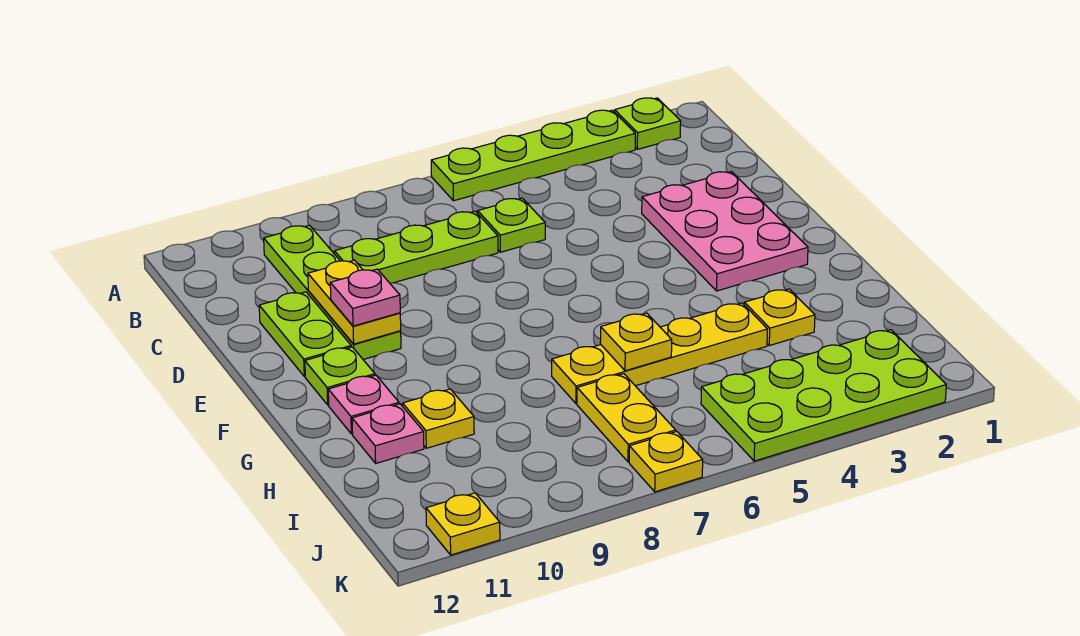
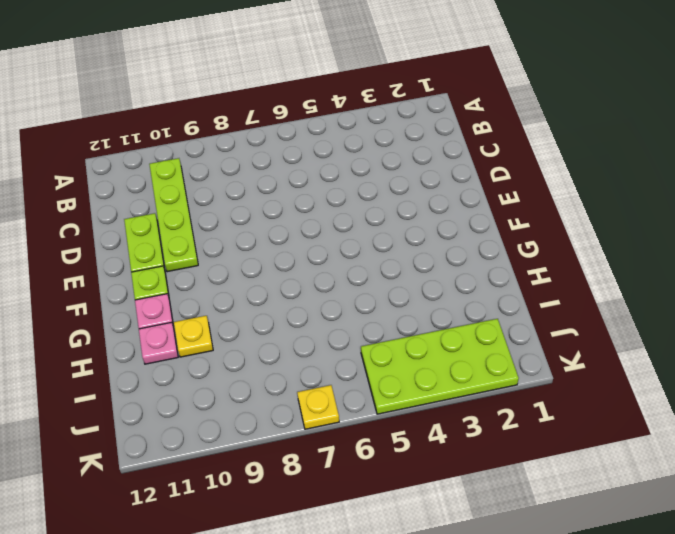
none -> lime 1x1 plate [615,98,681,149]
none -> lime 1x4 plate [431,110,635,201]
none -> lime 1x1 plate [478,198,545,252]

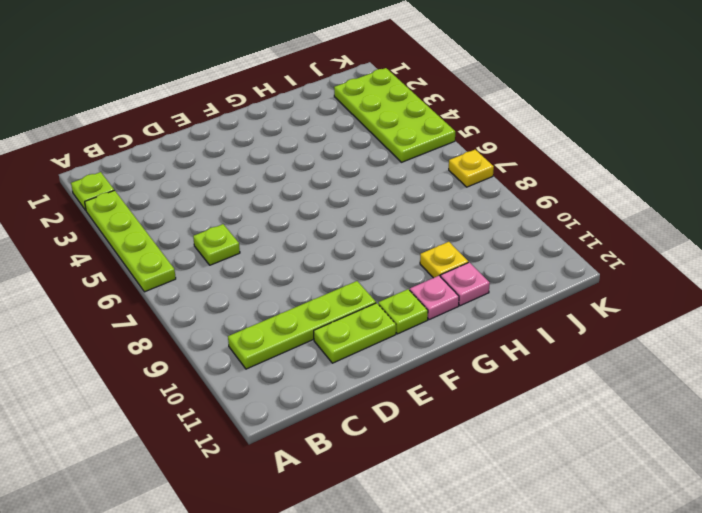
none -> lime 1x3 plate [334,211,498,283]
none -> pink 2x3 plate [642,172,808,291]
none -> yellow 1x1 plate [744,289,815,346]

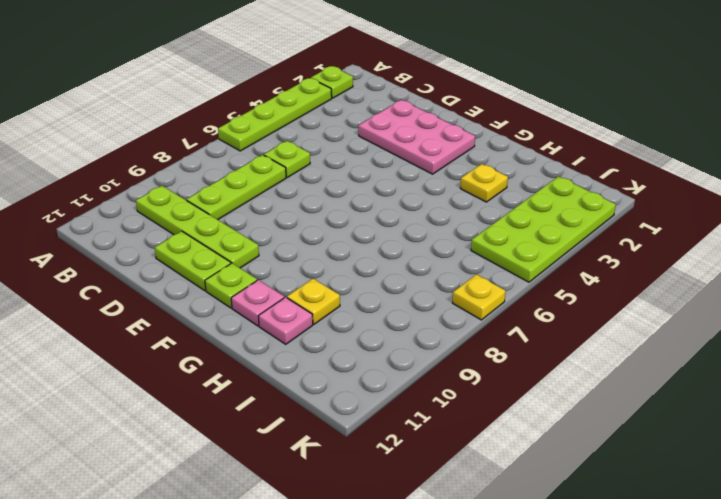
none -> yellow 1x4 plate [552,303,768,403]
none -> yellow 1x2 plate [577,374,676,462]
none -> yellow 1x1 plate [426,493,500,555]

